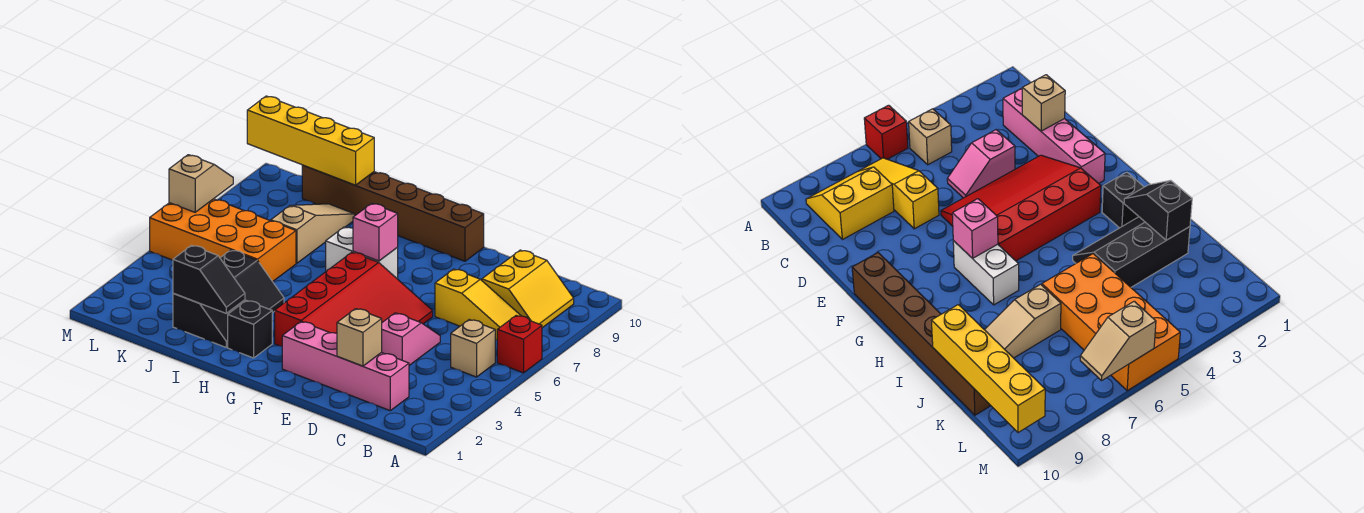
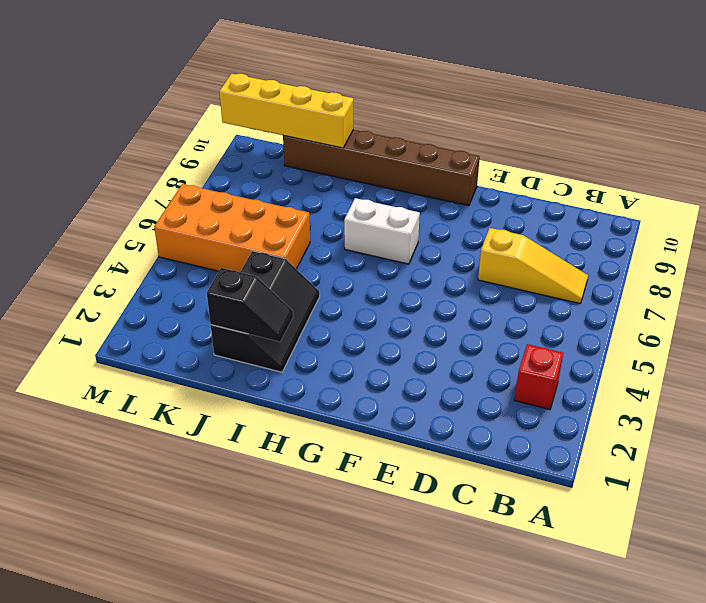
red 1x1 brick [514,344,563,409] -> red 1x1 brick moved to [497,315,542,373]
none -> tan 1x1 brick [451,320,495,377]
none -> yellow 2x2 slope [482,250,574,328]
none -> pink 1x4 brick [282,322,409,411]

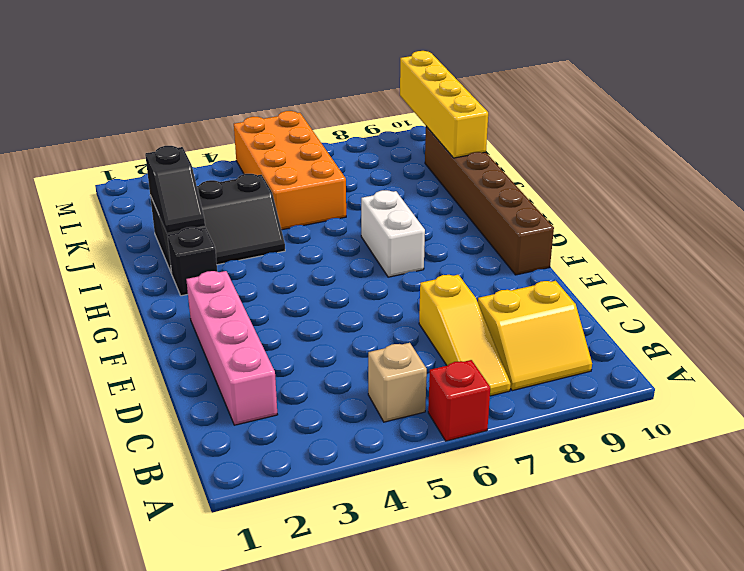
none -> pink 1x2 slope [382,313,440,365]
none -> red 3x4 slope [275,252,433,346]
none -> tan 1x3 slope [271,204,355,263]

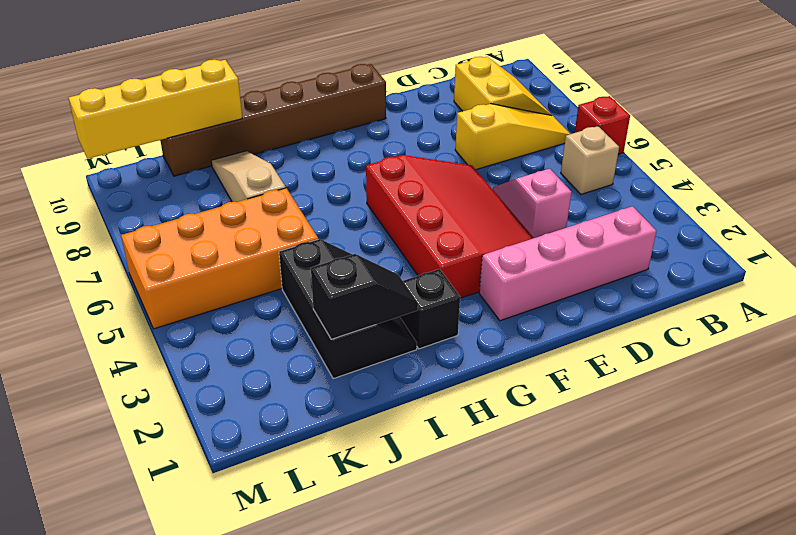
none -> white 1x2 brick [326,227,398,279]
none -> tan 1x1 brick [337,309,382,366]
none -> pink 1x1 brick [353,203,398,261]

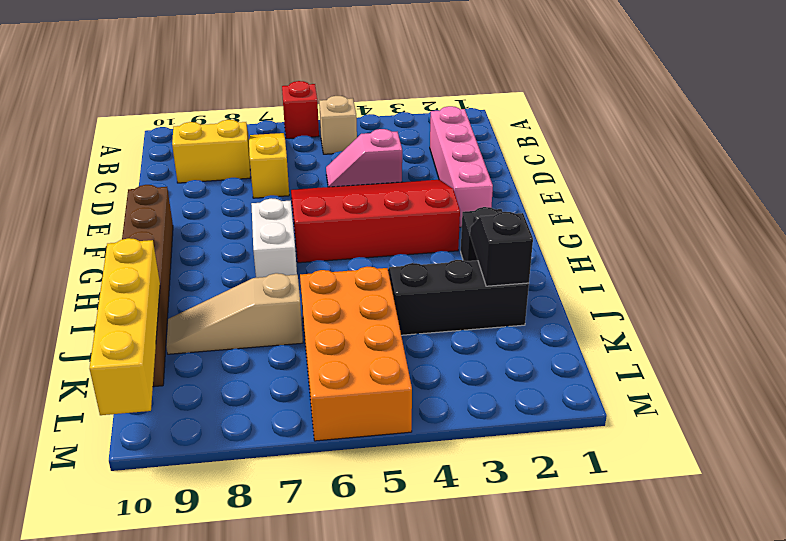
none -> tan 1x1 brick [337,309,382,366]
none -> pink 1x1 brick [353,203,398,261]
none -> tan 1x2 slope [169,155,233,212]

